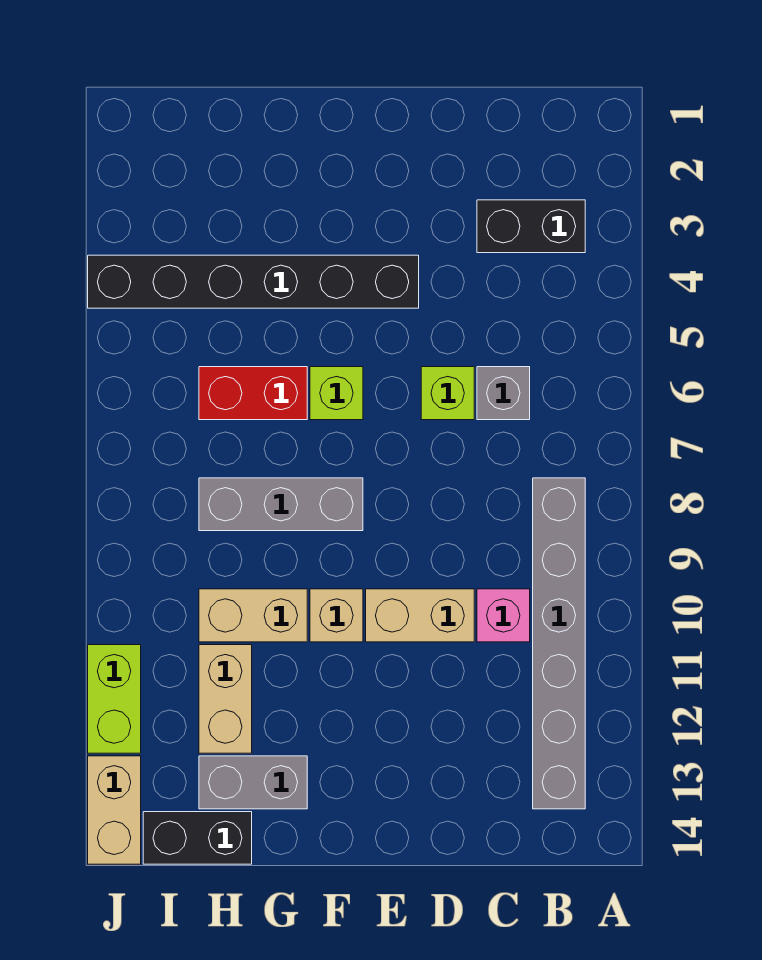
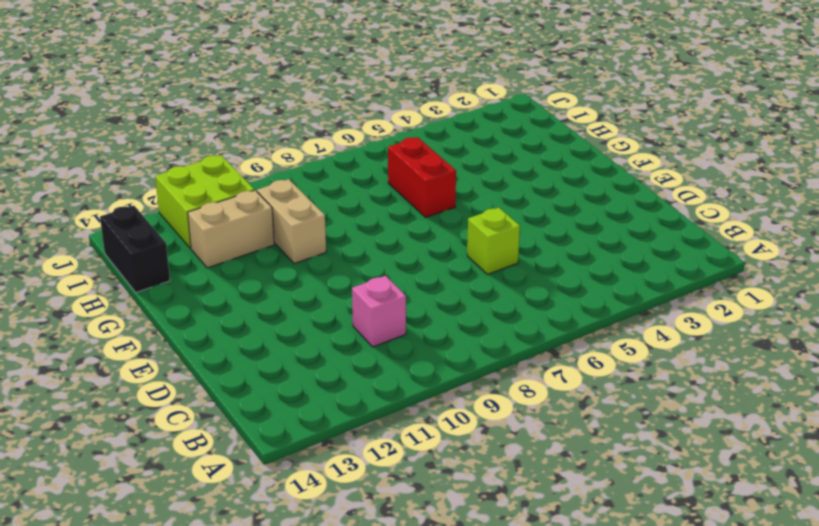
lime 2x2 brick [155,155,254,249] -> lime 1x2 brick [88,645,141,753]
none -> black 1x2 brick [477,200,585,253]
none -> grey 1x6 brick [533,478,585,809]
none -> grey 1x1 brick [477,367,530,420]

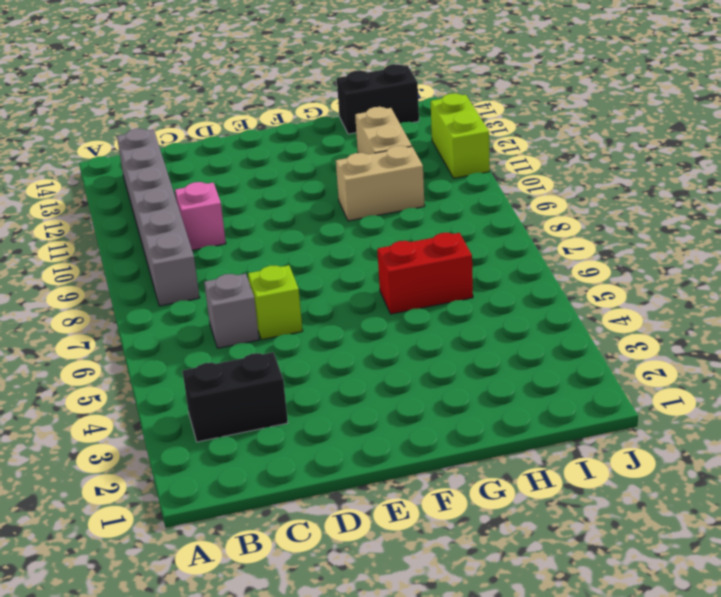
none -> tan 1x2 brick [366,589,474,642]
none -> black 1x6 brick [88,255,419,308]
none -> lime 1x1 brick [310,367,363,420]

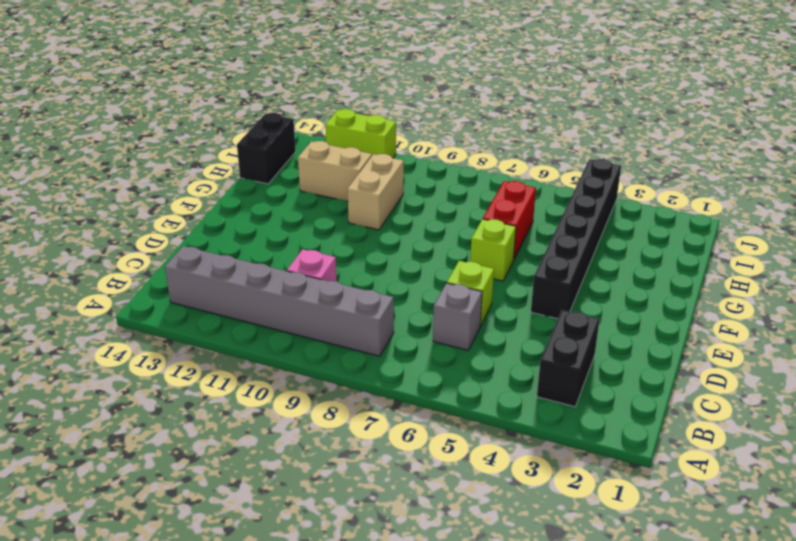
none -> tan 1x2 brick [366,589,474,642]
none -> grey 1x3 brick [199,478,363,531]
none -> tan 1x1 brick [310,589,363,642]

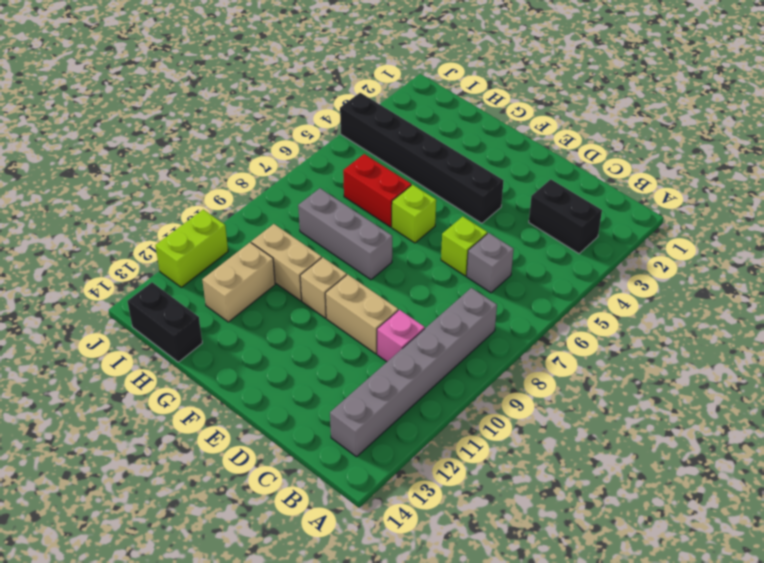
none -> grey 1x2 brick [199,756,307,809]
none -> tan 1x2 brick [88,756,141,864]

